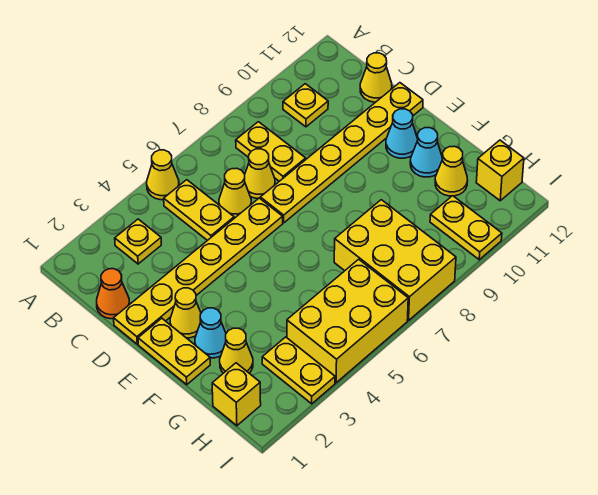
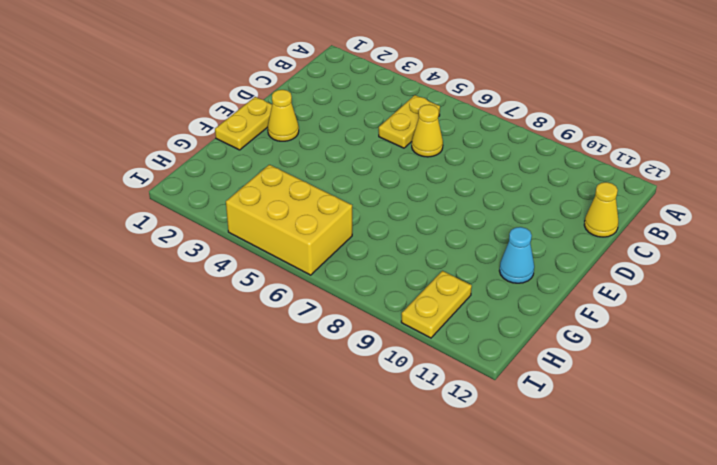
none -> yellow 1x1 cone [147,150,179,200]
none -> yellow 1x1 plate [115,219,161,264]
none -> yellow 1x2 plate [236,122,306,181]

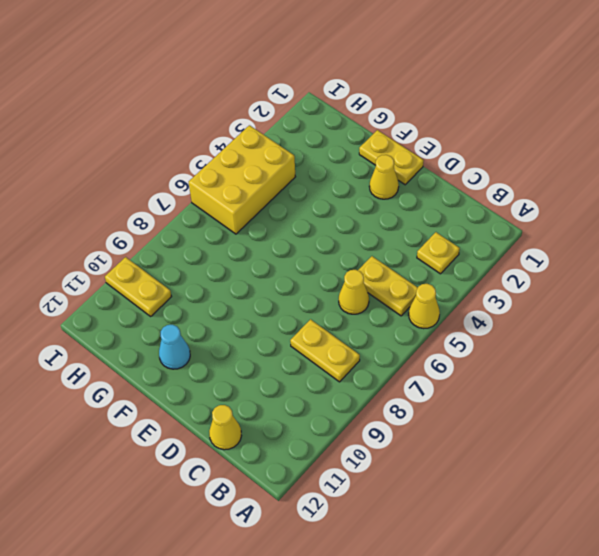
none -> yellow 1x1 plate [283,84,328,127]
none -> orange 1x1 cone [97,269,130,319]
none -> yellow 1x1 cone [245,149,275,198]

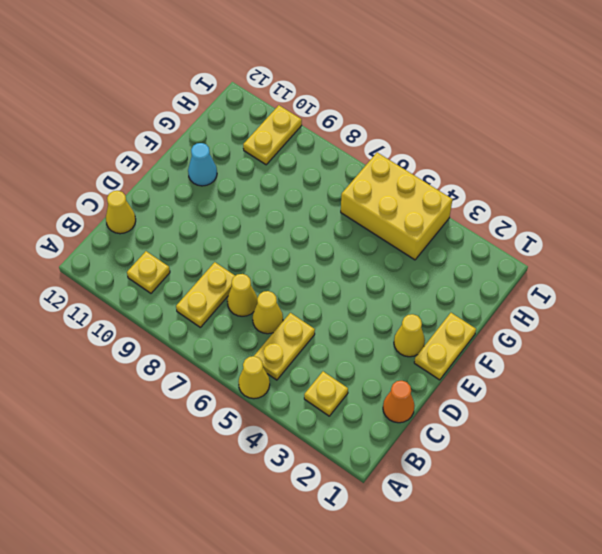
none -> yellow 1x6 plate [114,198,283,344]
none -> yellow 1x6 plate [260,83,423,223]
none -> cyan 1x1 cone [386,109,418,158]

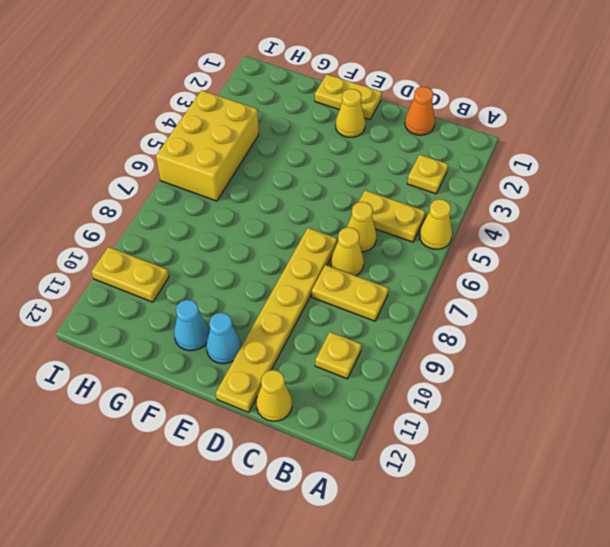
none -> yellow 1x6 plate [114,198,283,344]
none -> cyan 1x1 cone [195,308,226,358]
none -> yellow 1x1 cone [220,328,253,373]

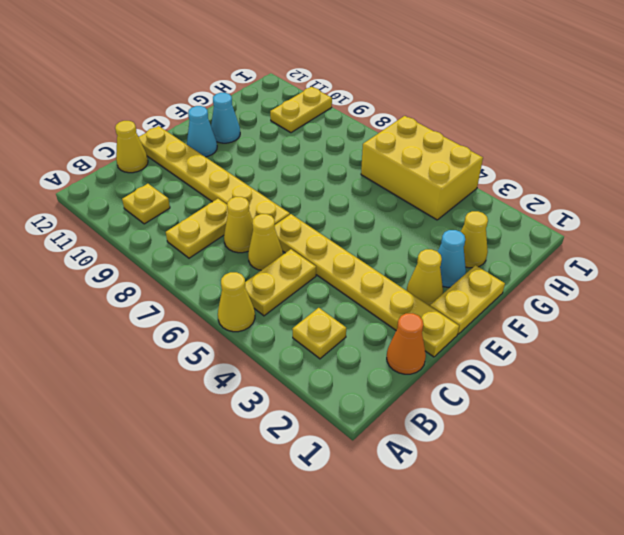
none -> yellow 2x3 brick [334,200,456,320]
none -> yellow 1x1 cone [435,146,468,196]
none -> yellow 1x1 brick [212,363,261,426]

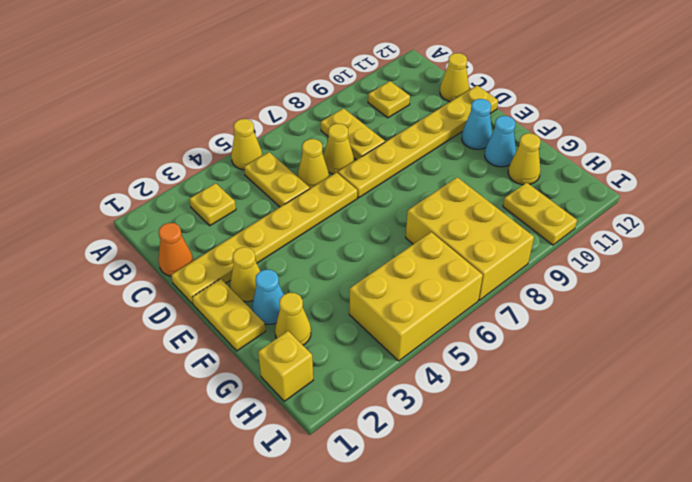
none -> yellow 1x2 plate [262,337,335,404]
none -> yellow 1x1 brick [476,140,524,201]

